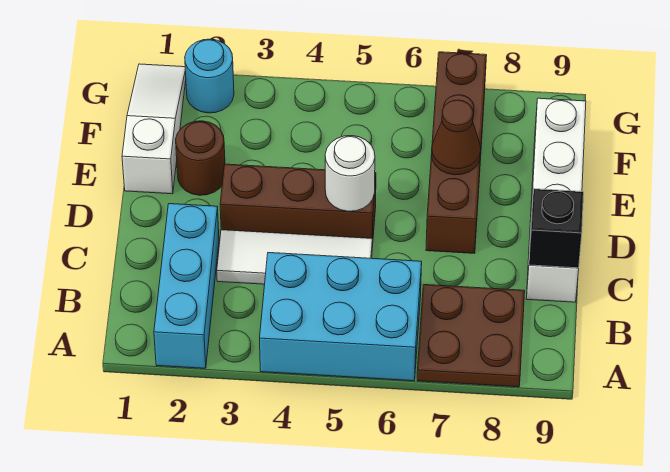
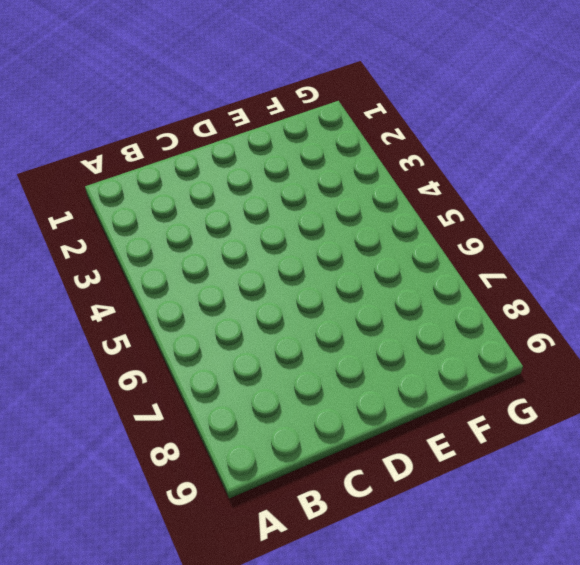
none -> cyan 1x3 brick [154,204,219,368]
none -> cyan 2x3 brick [260,253,422,381]
none -> brown 2x2 plate [417,285,525,387]

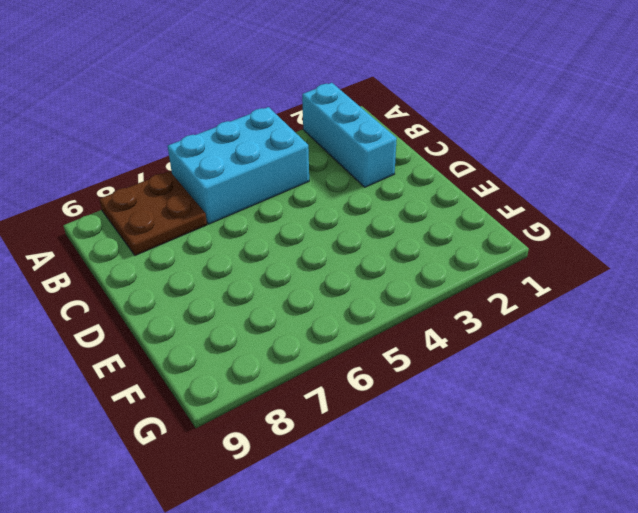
none -> white 1x3 tile [217,230,372,284]
none -> white 1x4 brick [526,98,586,302]
none -> brown 1x3 brick [220,164,376,247]

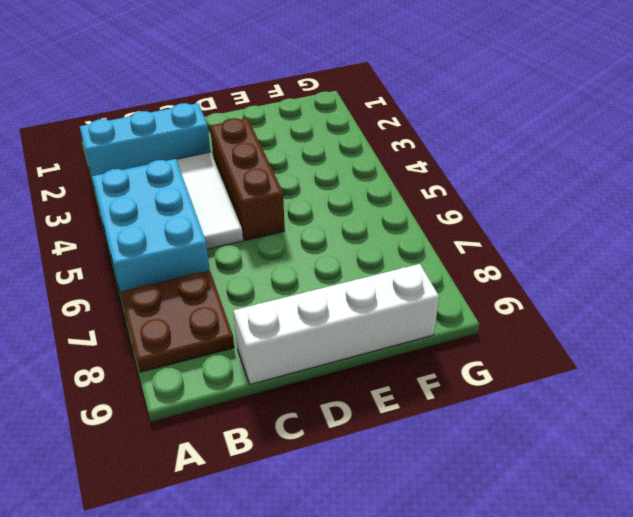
none -> brown 1x4 brick [426,52,487,253]
none -> white 1x3 slope [122,64,186,194]
none -> brown 1x1 round brick [176,121,225,195]

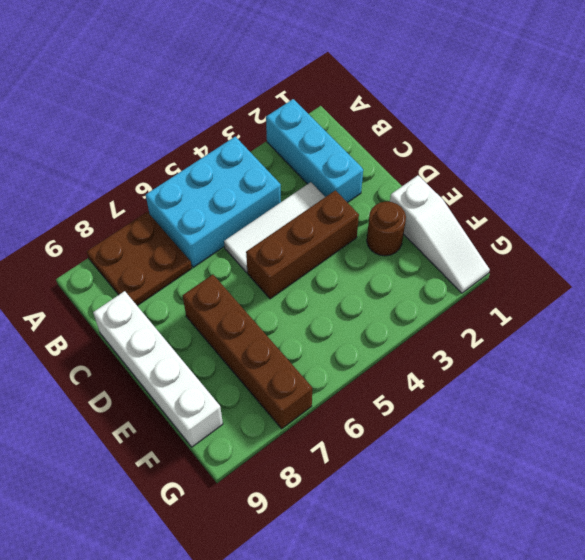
none -> cyan 1x1 round brick [185,39,234,113]
none -> black 1x1 brick [529,189,584,268]
none -> white 1x1 round brick [325,136,375,211]

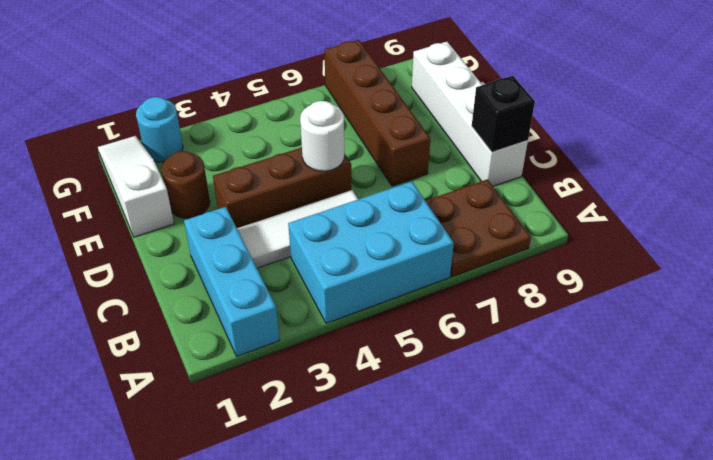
none -> brown 1x1 cone [432,100,481,175]

